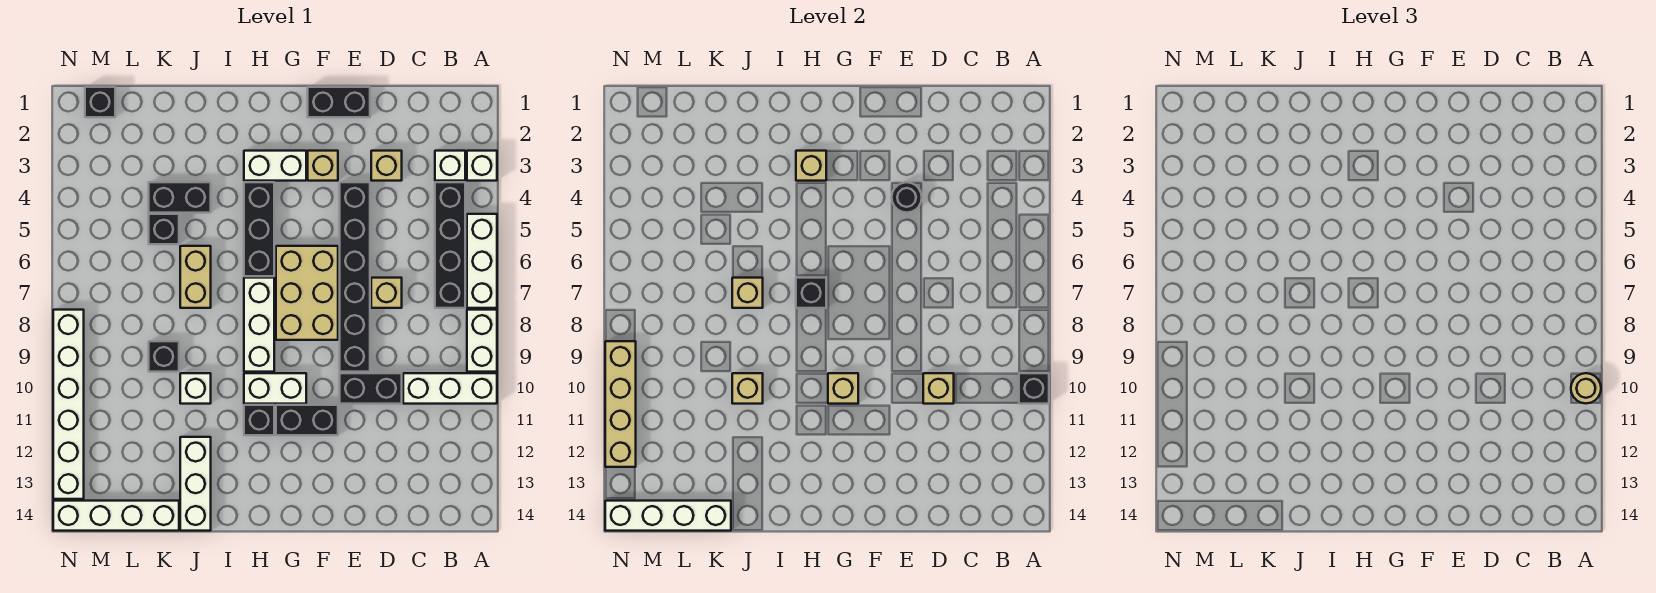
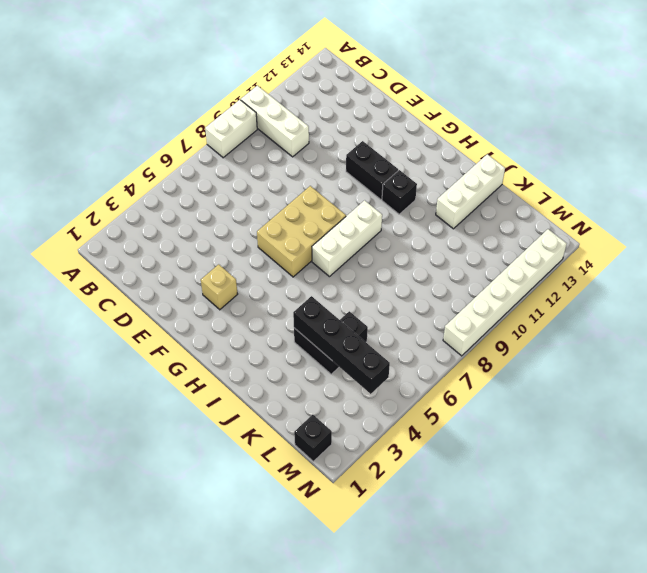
black 1x4 brick [293,296,390,394] -> black 1x4 brick turned to [435,182,465,308]
none -> white 1x1 brick [467,151,497,181]
none -> white 1x3 brick [467,214,497,308]
none -> white 1x1 brick [435,151,465,181]
none -> tan 1x1 brick [371,151,402,181]

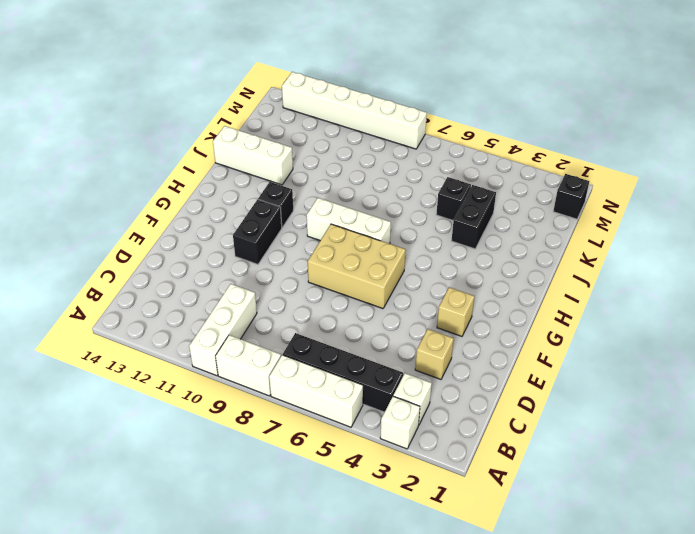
none -> tan 1x1 brick [371,278,402,308]
none -> black 1x2 brick [340,373,402,404]
none -> black 1x2 brick [308,87,370,117]
none -> black 1x6 brick [340,182,370,372]

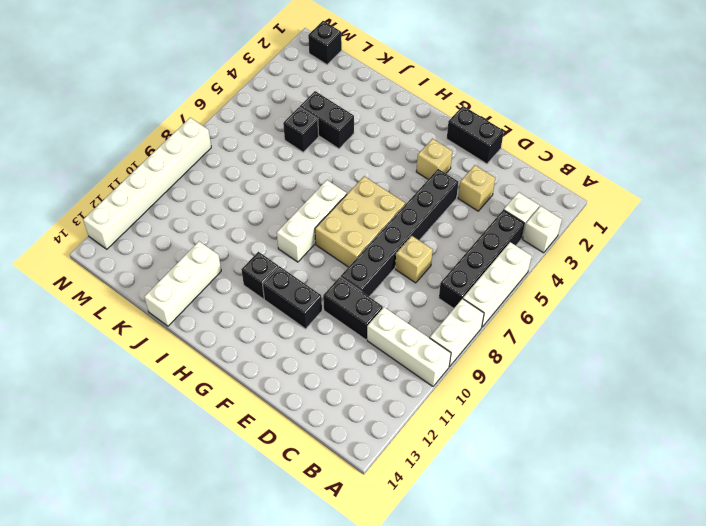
none -> white 1x2 brick [244,151,306,181]
none -> white 1x2 brick [244,373,306,404]
none -> black 1x3 brick [244,182,274,276]
none -> tan 1x2 brick [180,246,211,308]

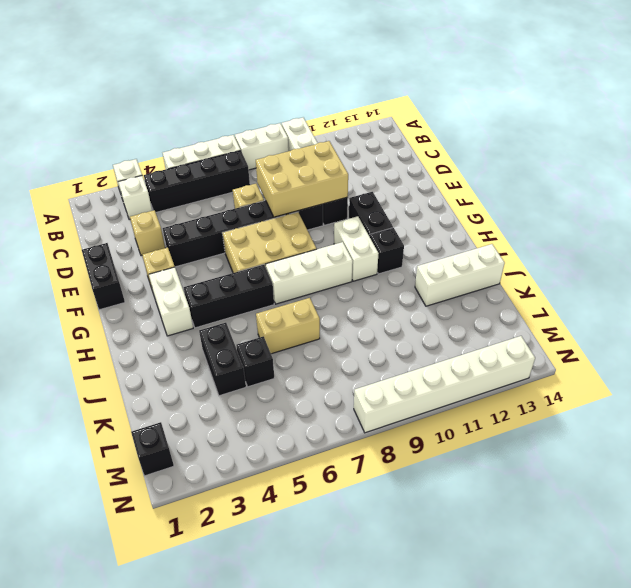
tan 2x3 brick [256,141,348,217] -> tan 1x1 brick [923,373,954,404]
none -> white 1x1 brick [180,373,211,404]
none -> black 1x1 brick [149,341,179,372]
none -> white 1x4 brick [53,501,179,531]
none -> black 1x1 brick [1019,373,1049,404]

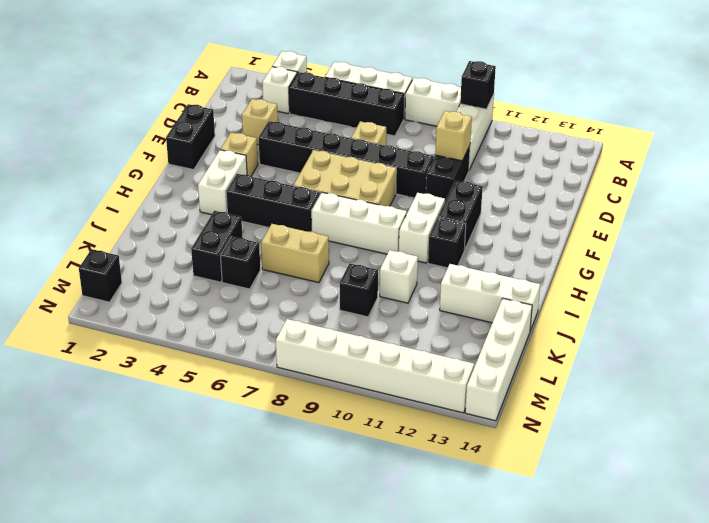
none -> black 1x1 round brick [892,182,922,213]
none -> tan 1x1 brick [828,373,858,404]
none -> tan 1x1 brick [796,151,826,181]
none -> black 1x1 brick [796,278,826,308]

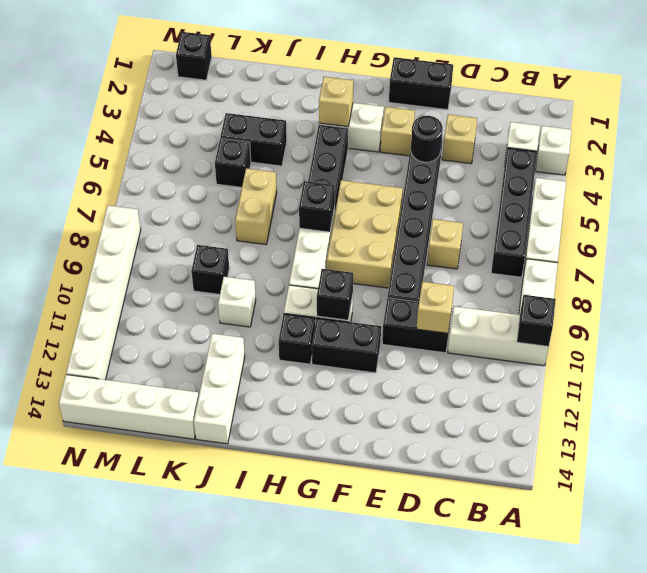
black 1x1 brick [317,269,353,320] -> tan 1x1 brick [828,373,858,404]
none -> tan 1x1 brick [732,278,763,308]
none -> tan 1x1 brick [732,373,763,404]
none -> white 1x4 brick [605,501,731,531]
none -> tan 1x4 brick [605,341,636,467]

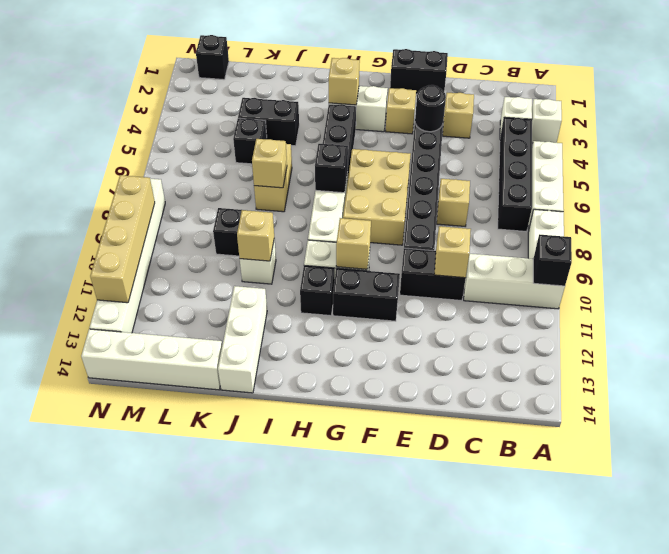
none -> white 1x4 brick [605,501,731,531]
none -> tan 1x1 round brick [1571,373,1601,403]

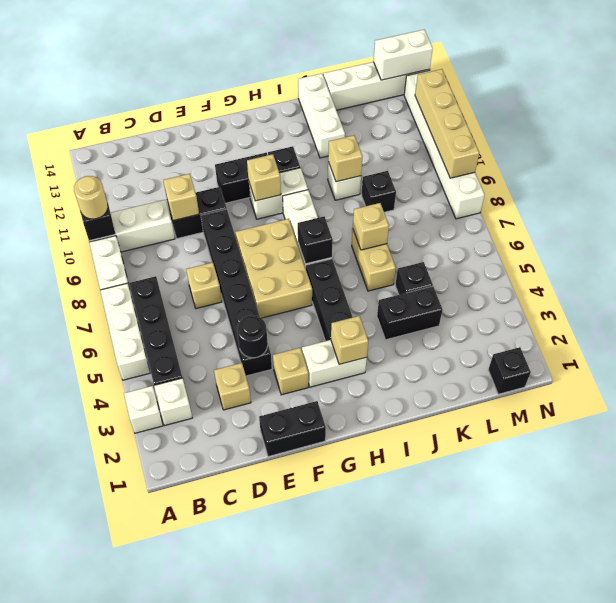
white 1x2 brick [374,30,433,80] -> white 1x4 brick [605,501,731,531]

